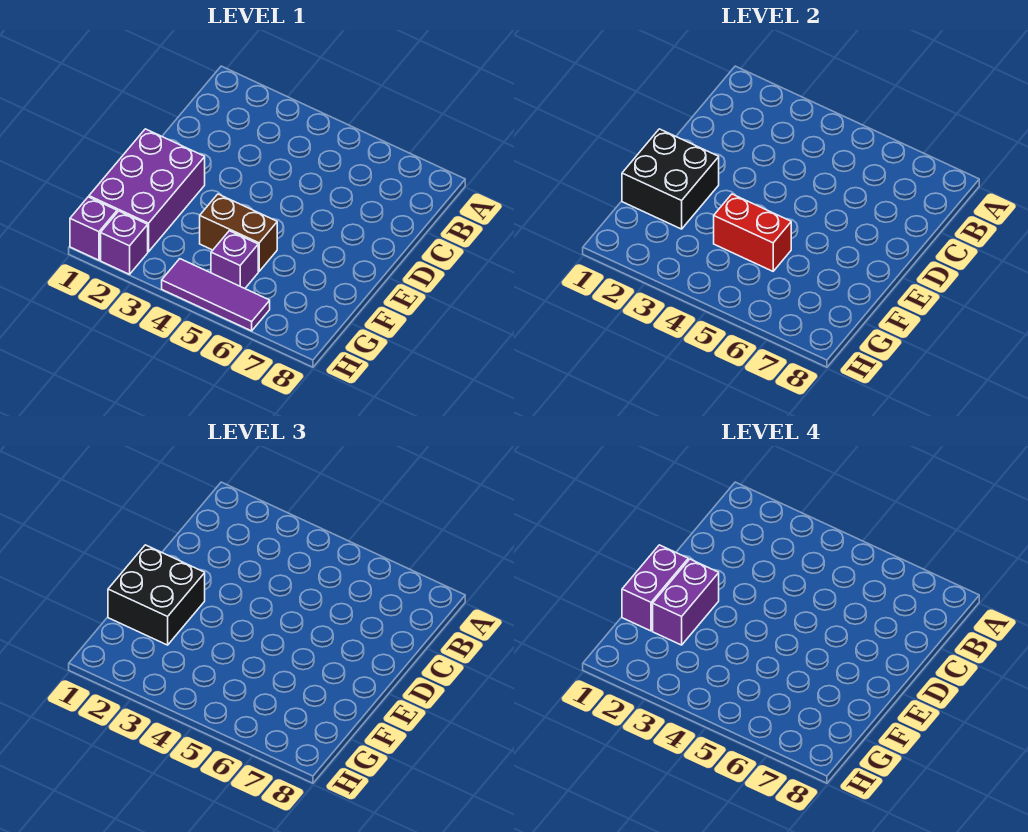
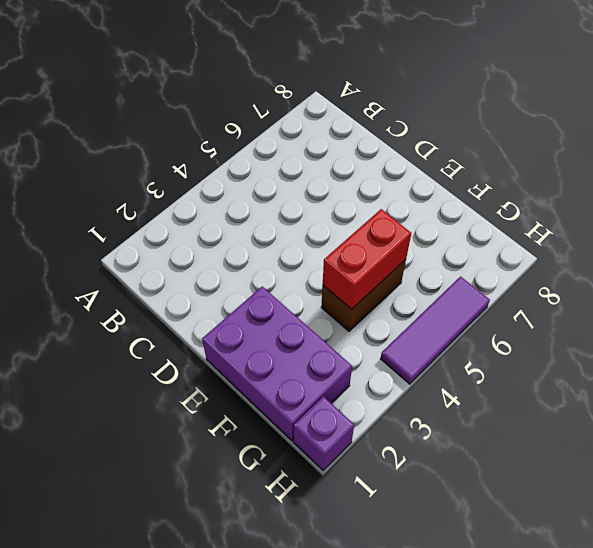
none -> purple 1x1 brick [211,231,258,288]
none -> purple 1x1 brick [101,211,148,274]

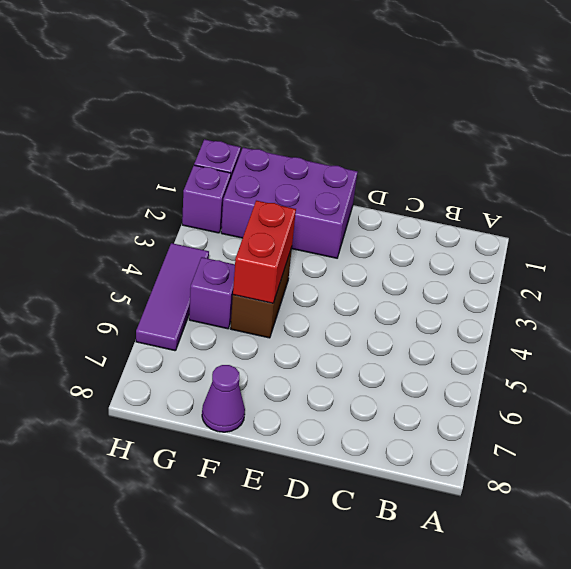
purple 1x1 cone [202,365,245,432] -> none
none -> black 2x2 brick [622,129,719,229]
none -> black 2x2 brick [108,545,205,645]

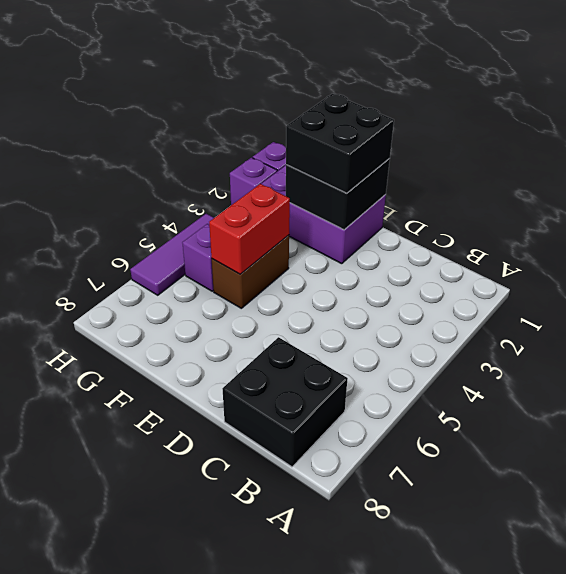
black 2x2 brick [223,337,348,467] -> none
none -> purple 1x2 brick [622,545,688,631]
none -> purple 1x2 brick [653,559,719,645]

